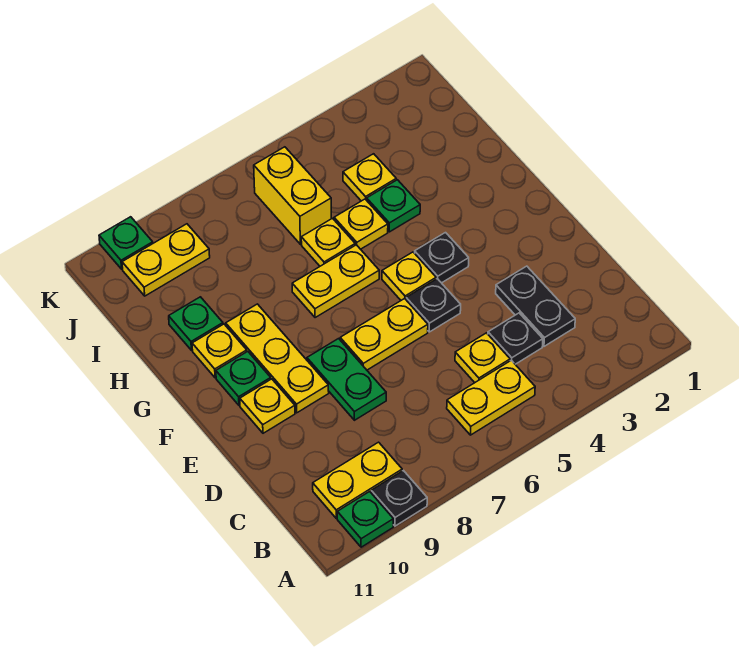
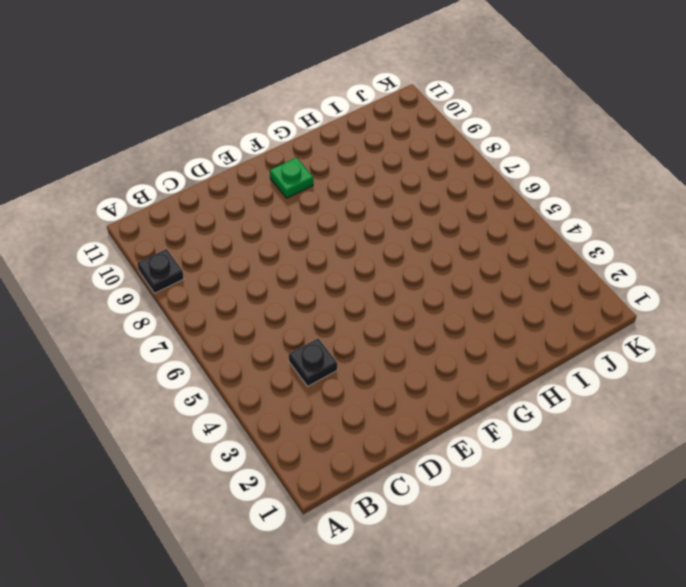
none -> green 1x1 plate [337,491,393,547]
none -> yellow 1x2 plate [447,360,535,435]
none -> yellow 1x2 plate [313,442,402,518]

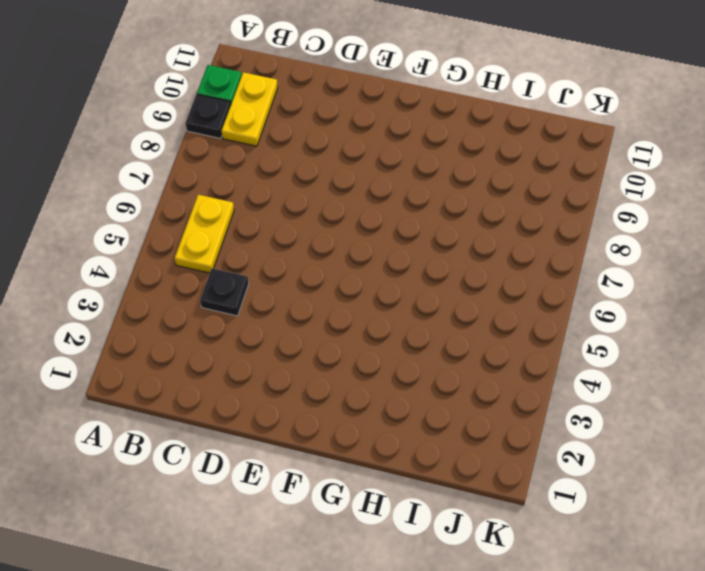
none -> black 1x2 plate [496,266,575,346]
none -> yellow 1x1 plate [455,333,510,383]
none -> green 1x2 plate [307,339,386,420]

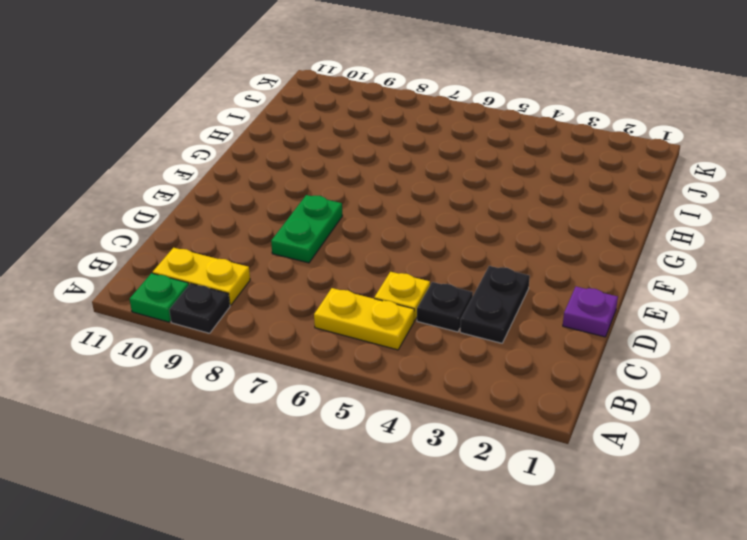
purple 1x1 plate [563,287,618,337] -> none
none -> black 1x1 plate [406,279,461,332]
none -> yellow 1x2 plate [340,299,428,370]
none -> yellow 1x3 plate [226,304,329,413]

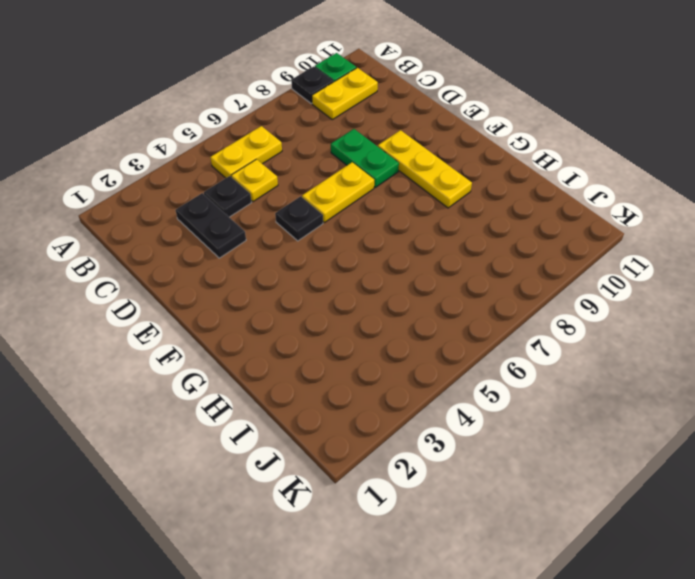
none -> yellow 1x1 plate [240,379,295,433]
none -> black 1x1 plate [415,233,469,283]
none -> yellow 1x1 plate [382,252,436,300]

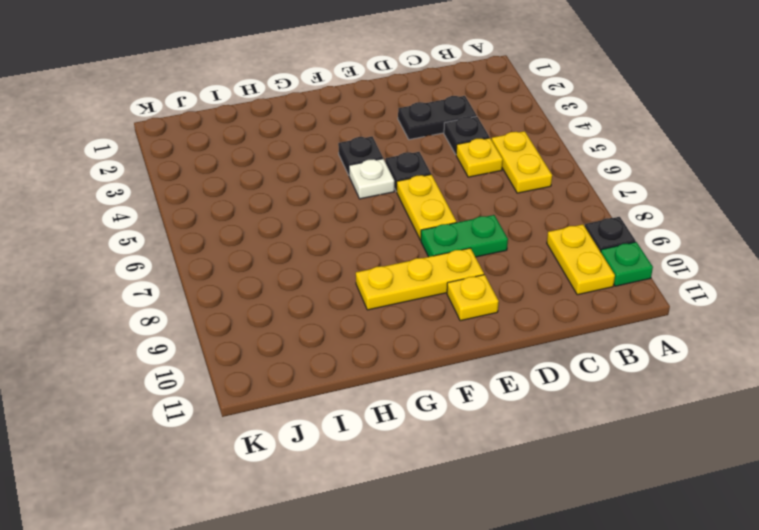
white 1x1 plate [349,159,394,199] -> yellow 1x1 plate [382,252,436,300]
none -> green 1x1 plate [216,351,271,405]
none -> yellow 1x2 plate [292,245,379,318]
none -> yellow 1x1 plate [192,324,247,378]

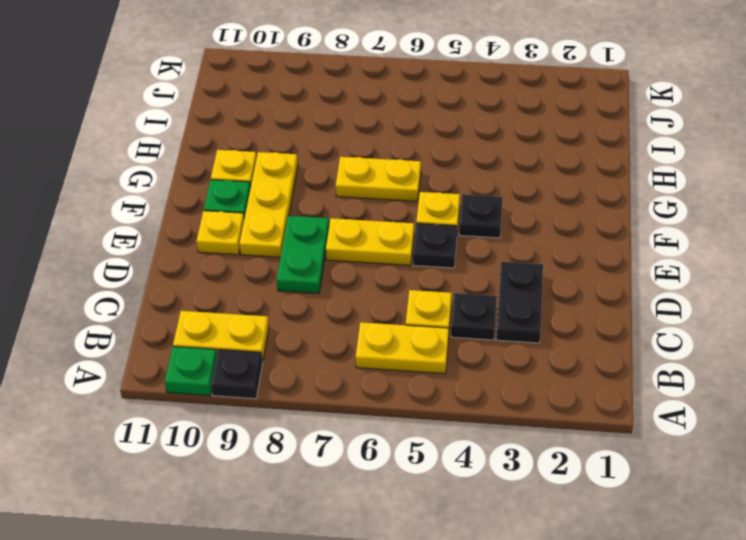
none -> green 1x1 plate [367,180,420,232]
none -> yellow 1x1 plate [334,199,388,249]
none -> yellow 1x1 plate [301,218,355,266]

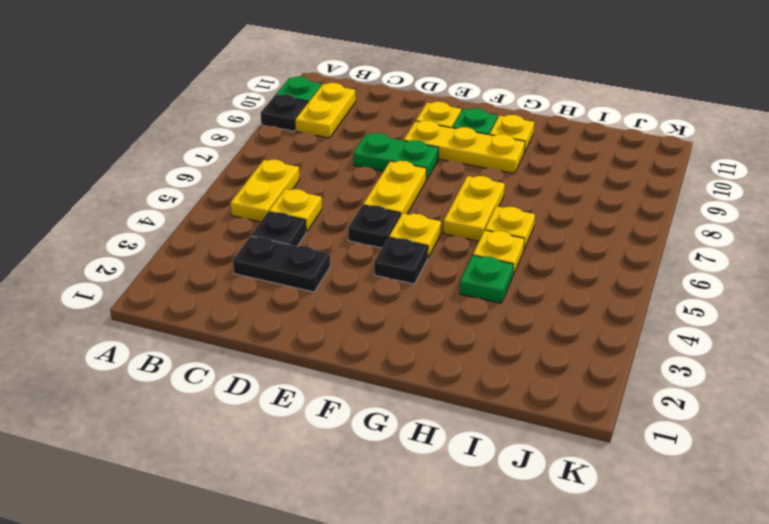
none -> green 1x1 plate [169,297,223,350]
none -> yellow 1x1 plate [343,154,396,201]
none -> yellow 1x2 brick [254,147,331,244]

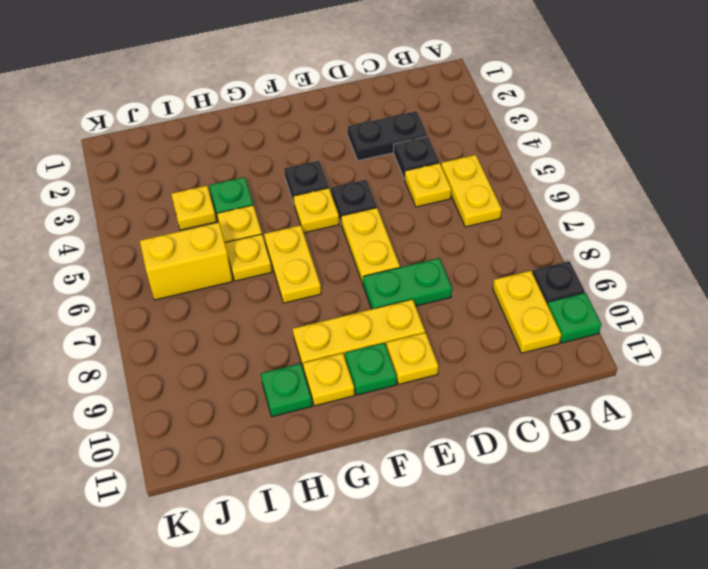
none -> yellow 1x2 plate [122,224,210,296]
none -> green 1x1 plate [99,217,153,269]

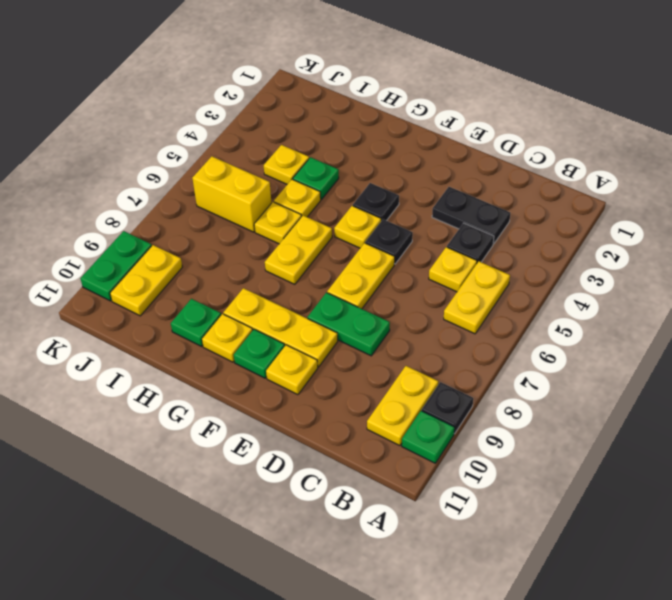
green 1x2 plate [80,231,152,301] -> green 1x1 plate [99,217,153,269]

